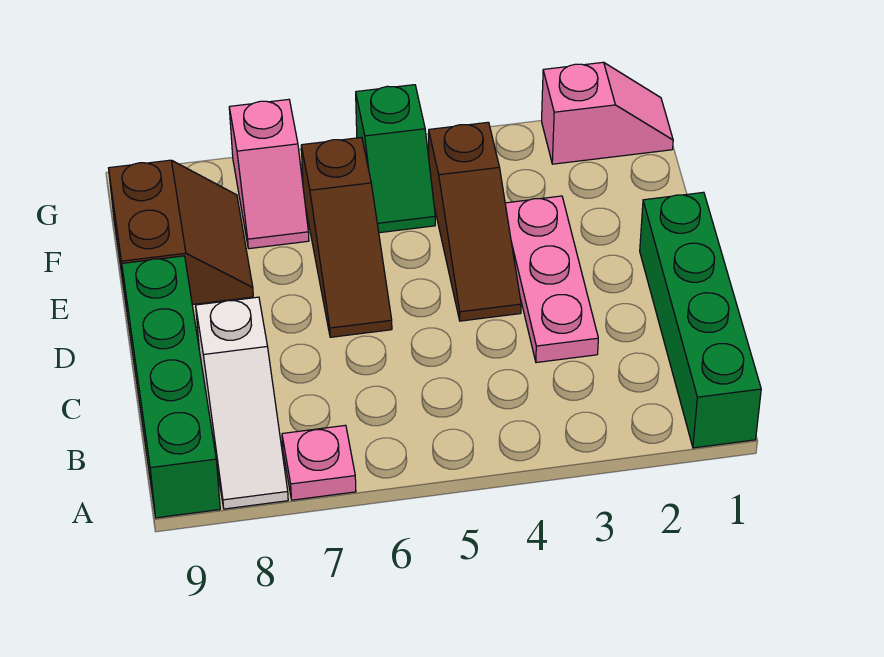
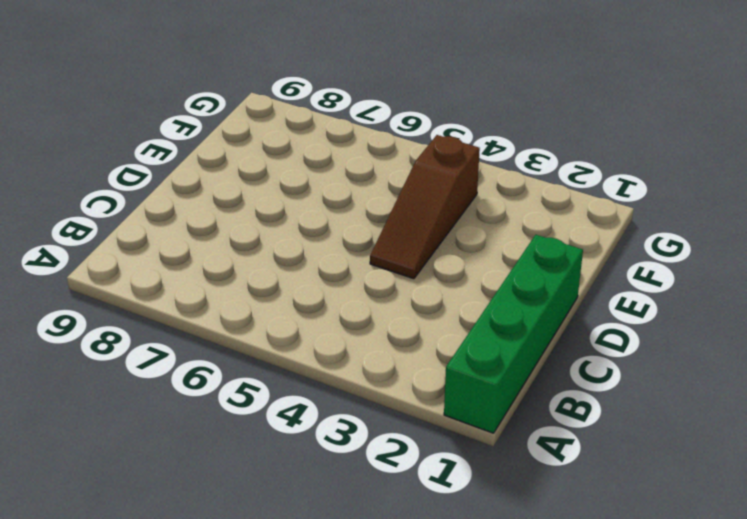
none -> pink 1x1 plate [282,425,356,500]
none -> white 1x3 slope [196,297,288,509]

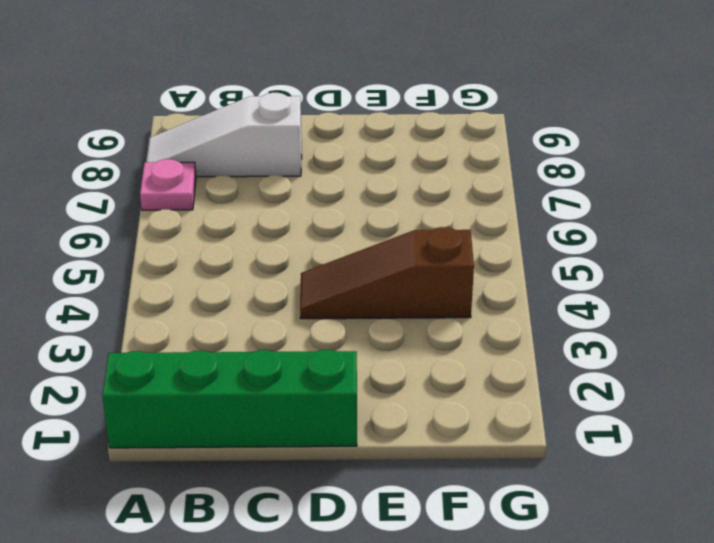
none -> green 1x4 brick [122,256,220,518]
none -> pink 1x3 plate [505,196,598,363]

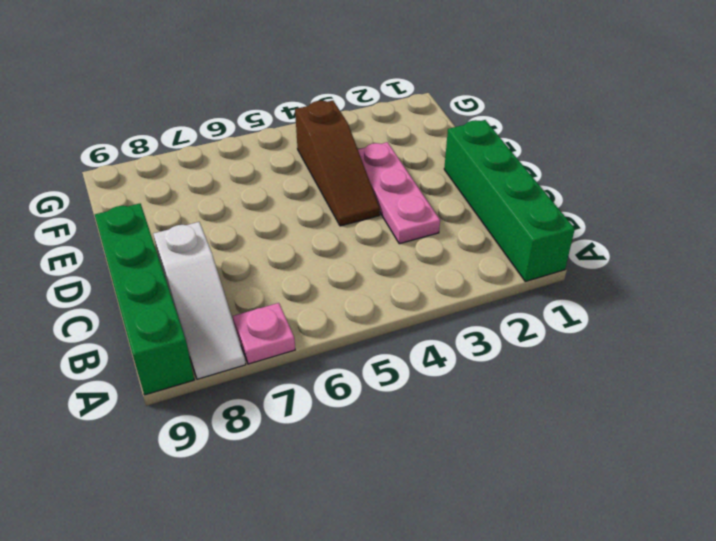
none -> brown 1x3 slope [301,137,392,337]
none -> brown 2x2 slope [109,160,253,304]

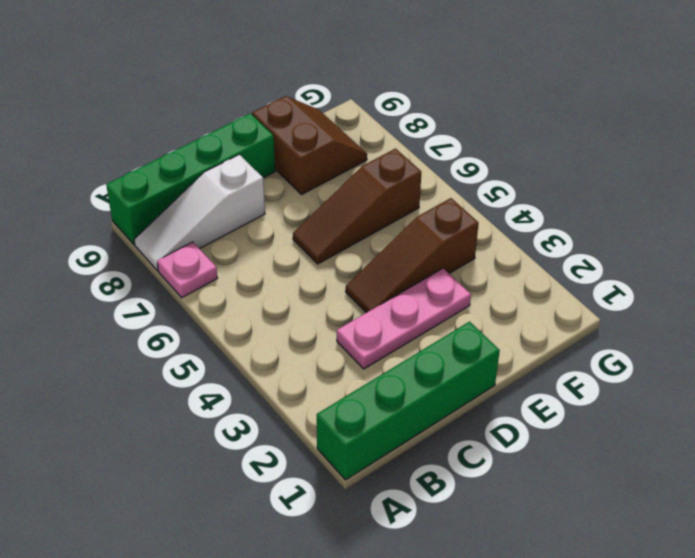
brown 2x2 slope [252,96,367,195] -> brown 2x2 slope turned to [109,160,253,304]
none -> green 1x2 slope [356,85,435,233]
none -> pink 1x2 slope [229,99,309,249]

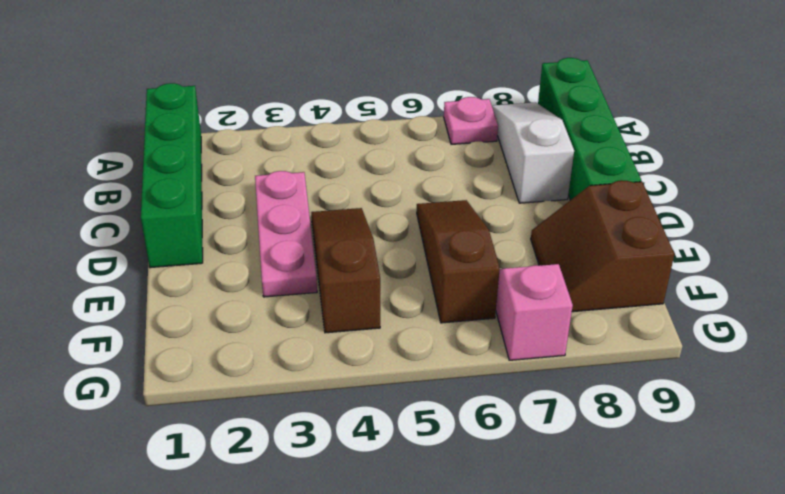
none -> green 1x2 slope [356,85,435,233]
none -> pink 1x2 slope [542,62,673,164]

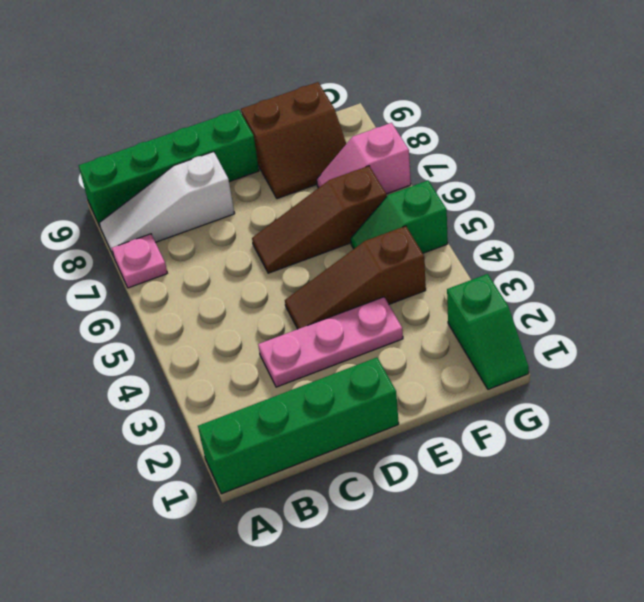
green 1x2 slope [447,274,529,389] -> pink 1x2 slope [542,62,673,164]

